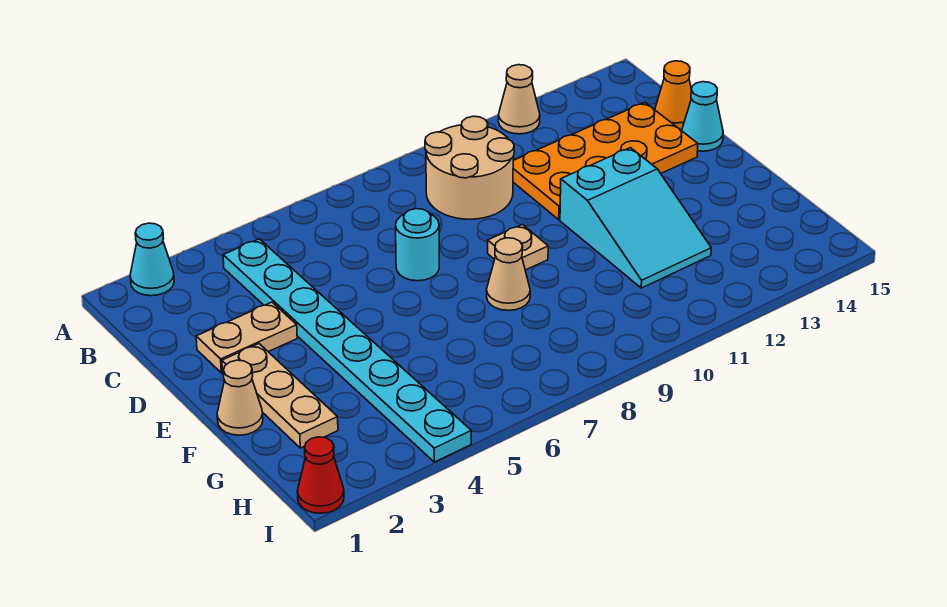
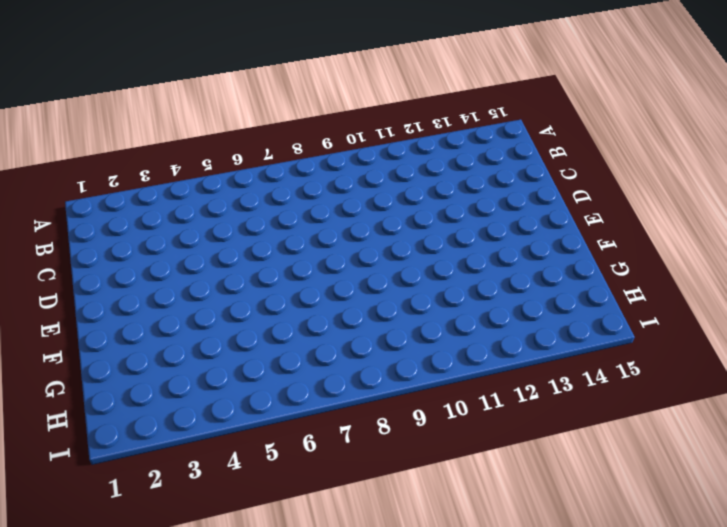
none -> cyan 1x1 cone [130,223,174,296]
none -> tan 1x1 cone [498,65,540,134]
none -> cyan 1x8 plate [223,239,471,462]

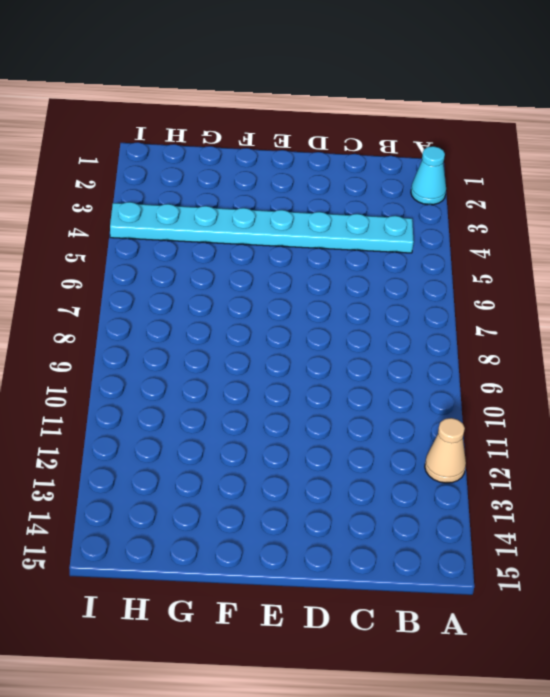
none -> tan 2x2 round brick [425,116,514,219]
none -> orange 2x4 plate [513,102,698,220]
none -> orange 1x1 cone [655,61,691,130]

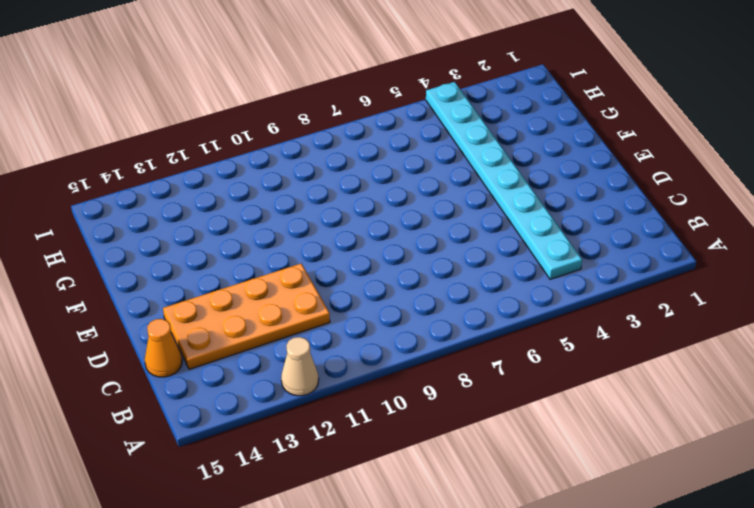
none -> cyan 1x1 cone [130,223,174,296]
none -> tan 2x2 round brick [425,116,514,219]
none -> tan 1x2 plate [196,302,297,373]

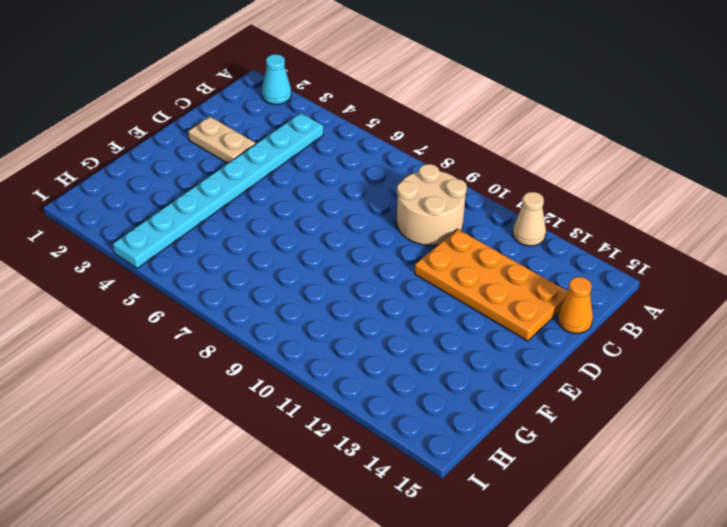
none -> cyan 1x1 round brick [396,209,439,281]
none -> cyan 1x1 cone [682,82,723,151]
none -> tan 1x3 plate [222,344,338,448]

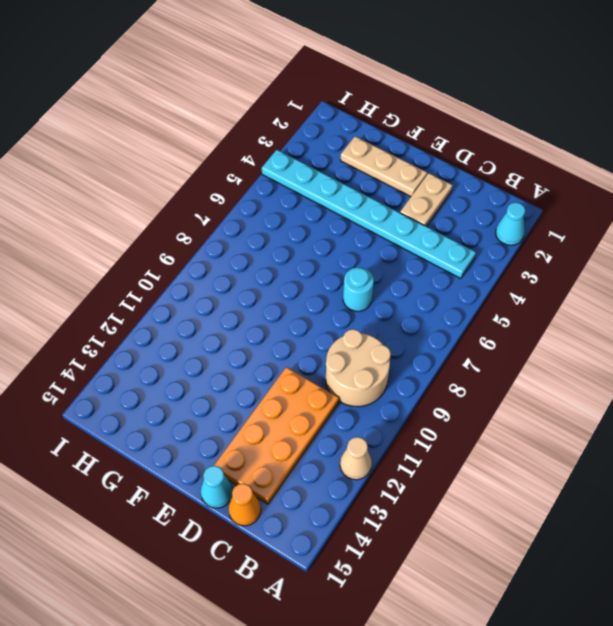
none -> tan 1x1 plate [488,224,548,270]
none -> cyan 2x3 slope [560,148,711,288]
none -> tan 1x1 cone [217,360,263,435]

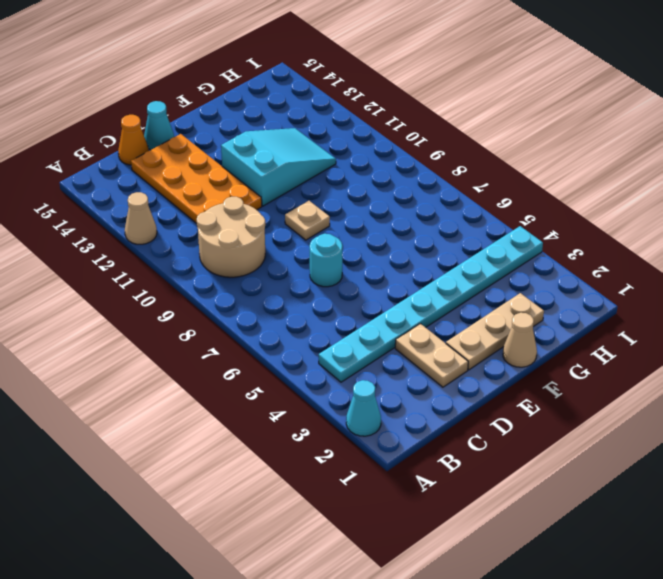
none -> tan 1x1 cone [487,238,530,310]
none -> red 1x1 cone [297,437,344,513]

